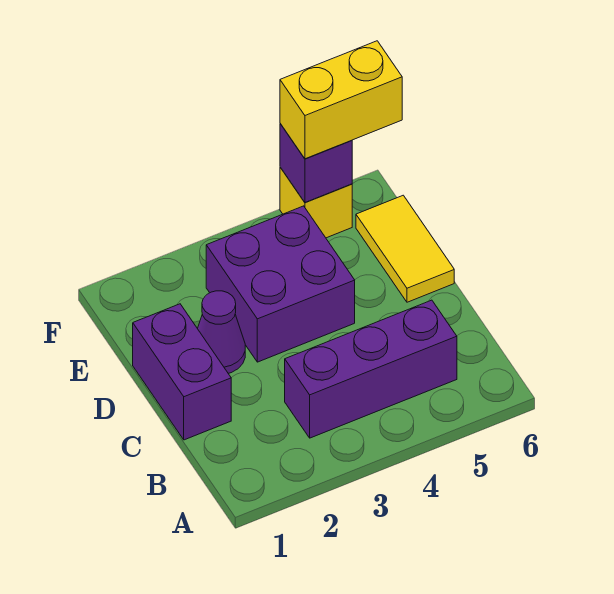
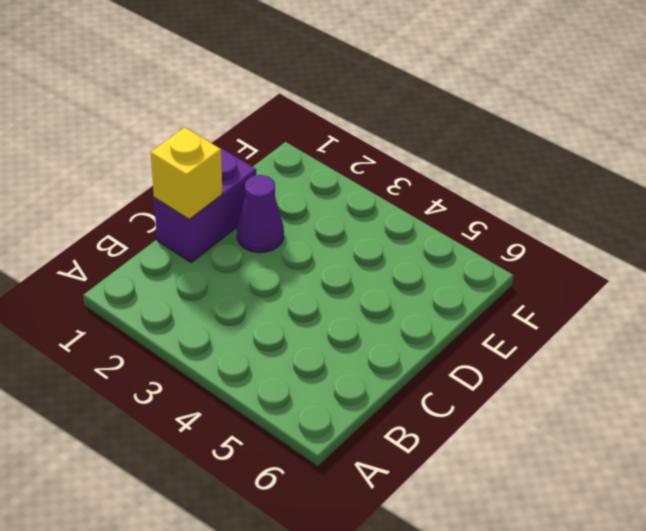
yellow 1x1 brick [151,128,222,219] -> yellow 1x1 brick moved to [280,167,352,238]
none -> purple 1x3 brick [285,300,457,438]
none -> purple 2x2 brick [206,206,355,362]

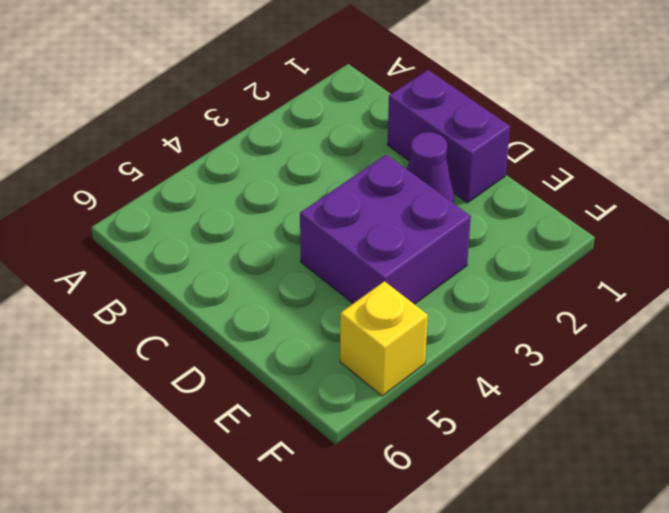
none -> purple 1x3 brick [285,300,457,438]
none -> yellow 1x2 tile [356,195,454,302]

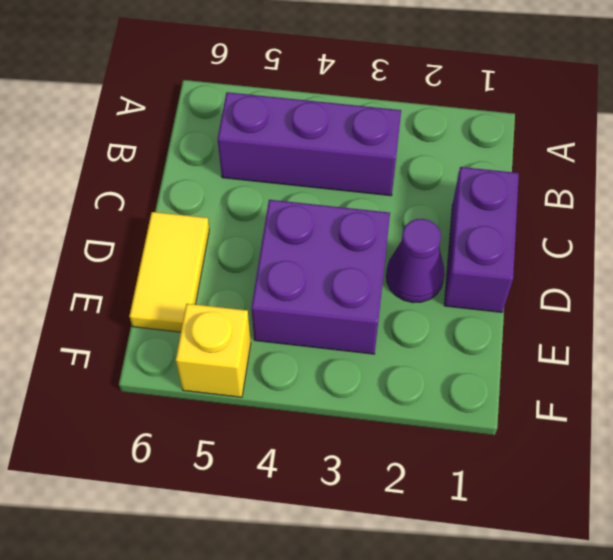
none -> purple 1x1 brick [280,124,352,202]
none -> yellow 1x2 brick [280,41,402,159]

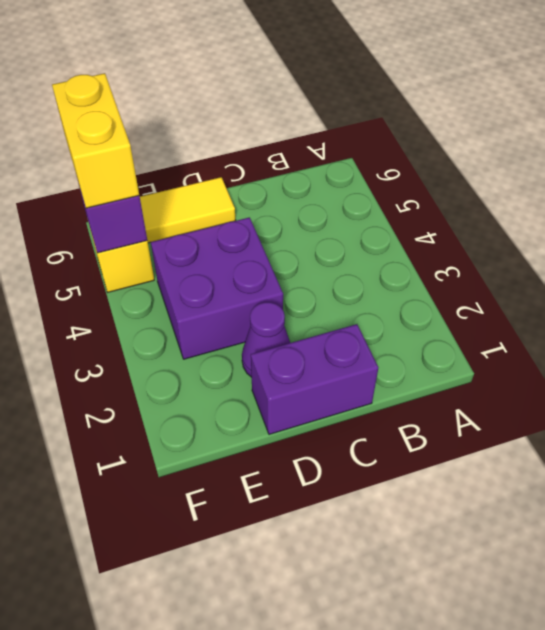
none -> purple 1x3 brick [285,300,457,438]

